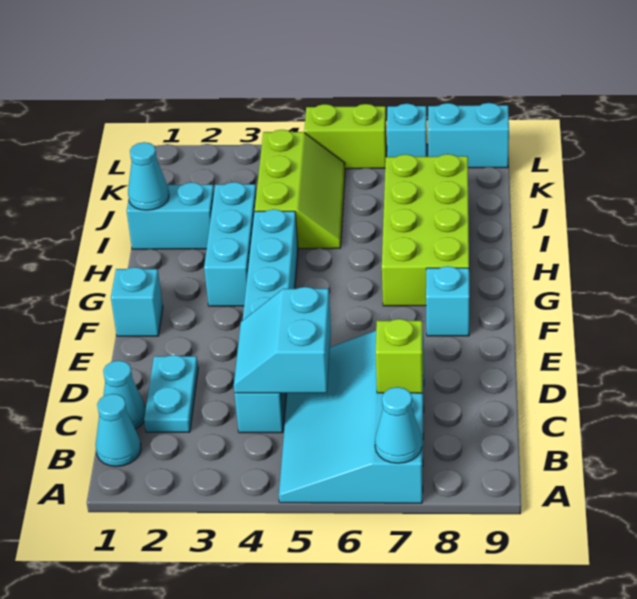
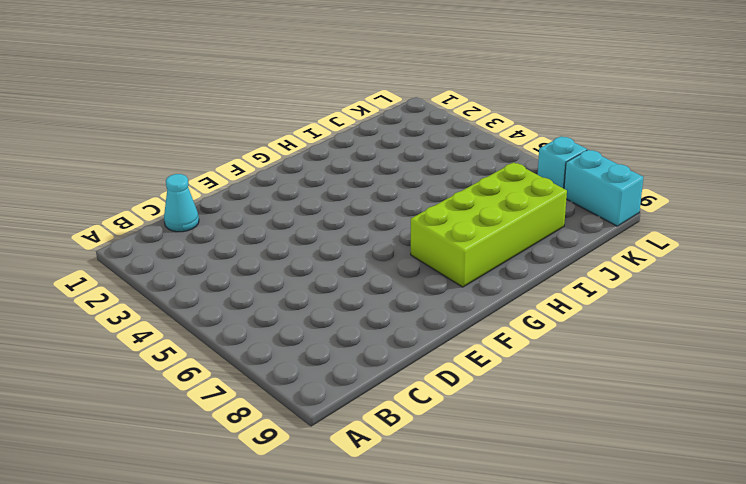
none -> cyan 3x4 slope [279,331,424,503]
none -> cyan 1x1 cone [96,394,141,466]
none -> cyan 1x2 plate [144,355,198,432]

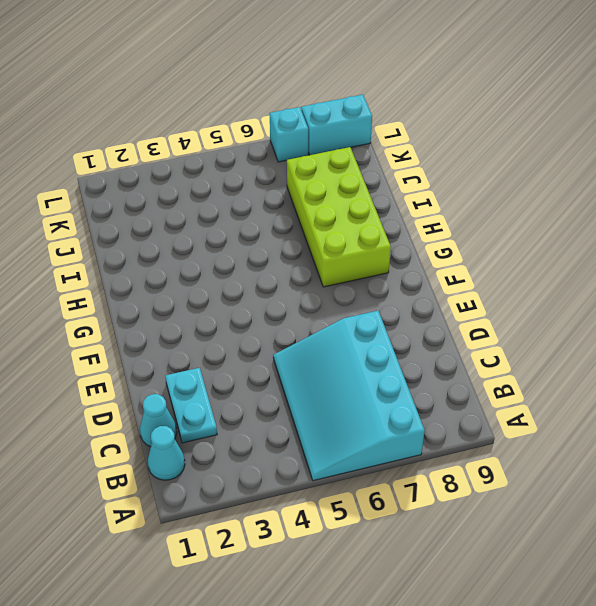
none -> cyan 1x6 brick [235,209,298,433]
none -> cyan 1x1 brick [111,267,163,336]
none -> cyan 1x1 brick [426,266,469,336]

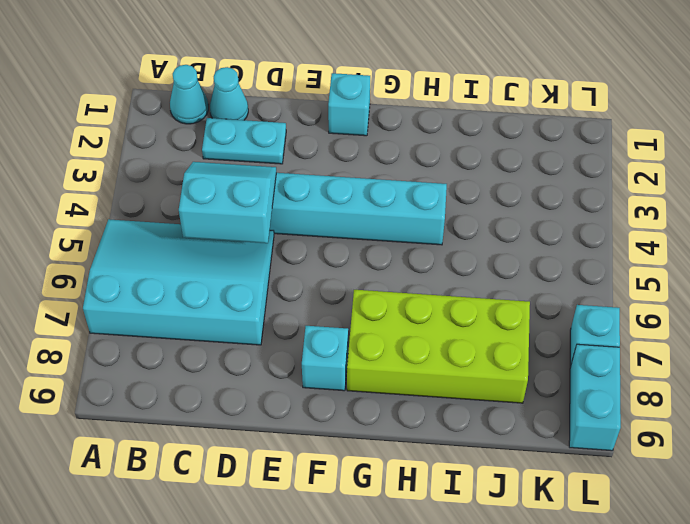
none -> cyan 1x3 brick [204,182,256,306]
none -> cyan 1x2 brick [127,182,214,249]
none -> lime 2x3 slope [255,130,345,249]

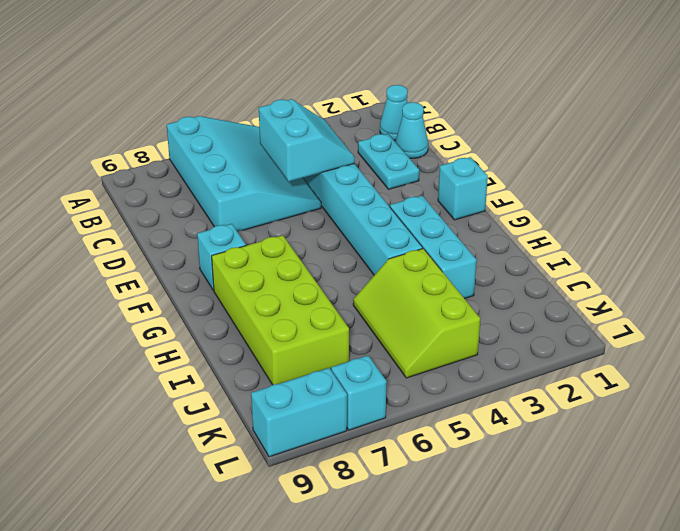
none -> cyan 1x2 brick [127,182,214,249]
none -> lime 1x2 brick [304,104,387,169]
none -> cyan 1x1 cone [375,387,422,463]

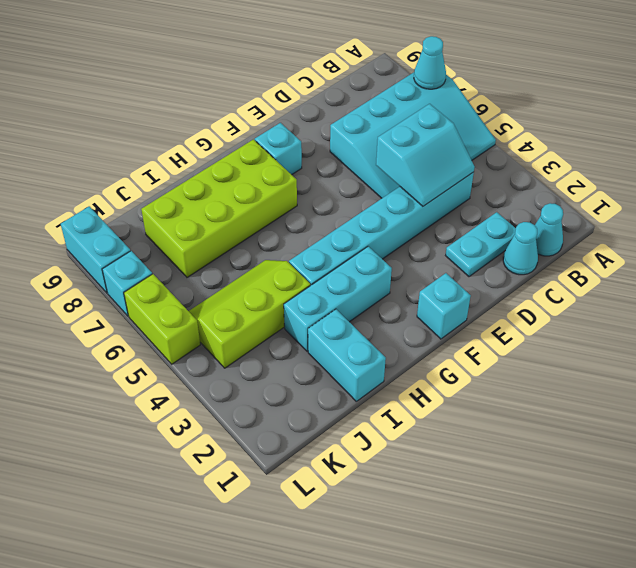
none -> lime 1x1 brick [376,319,423,393]
none -> cyan 1x1 cone [128,142,169,210]

